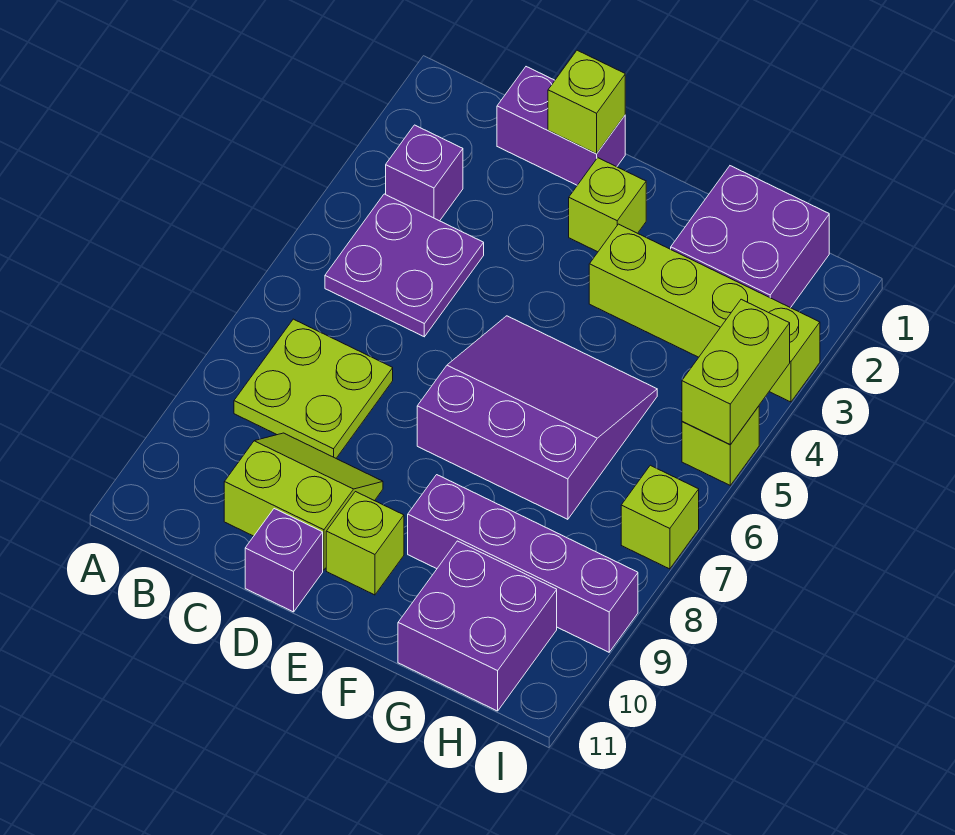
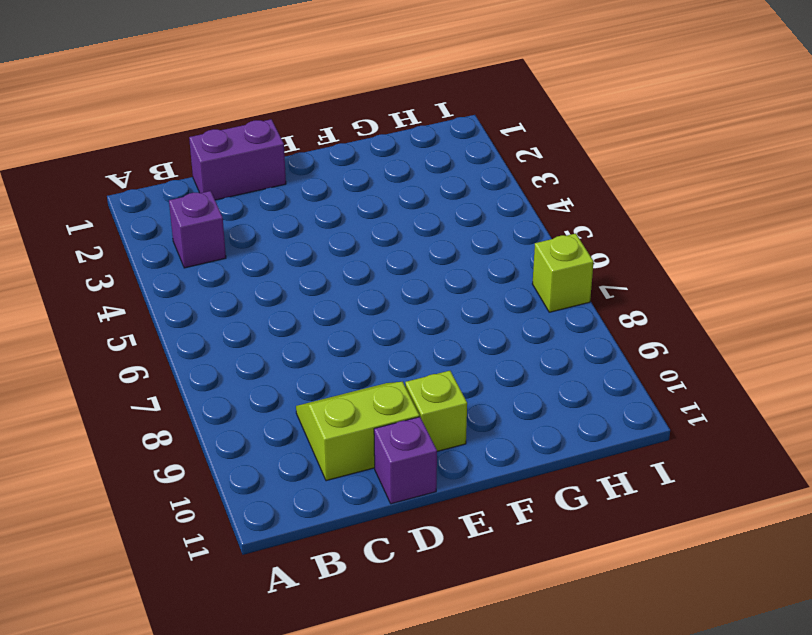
none -> purple 2x2 plate [325,194,484,337]
none -> lime 2x2 plate [234,319,393,458]
none -> lime 1x1 brick [569,158,646,252]

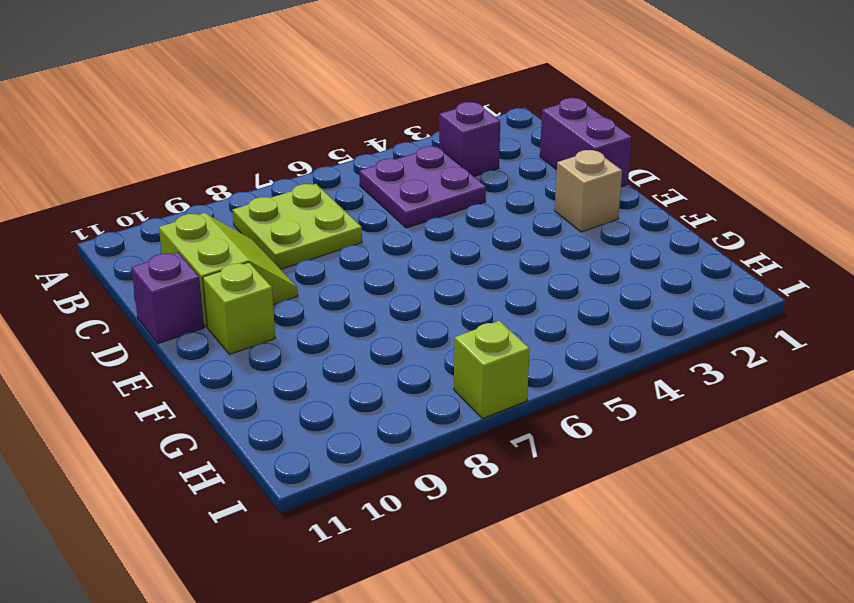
tan 1x1 brick [555,150,622,232] -> lime 1x1 brick [569,158,646,252]
none -> purple 3x3 slope [417,316,657,519]
none -> lime 1x4 brick [589,224,820,402]
none -> purple 1x4 brick [408,475,638,652]

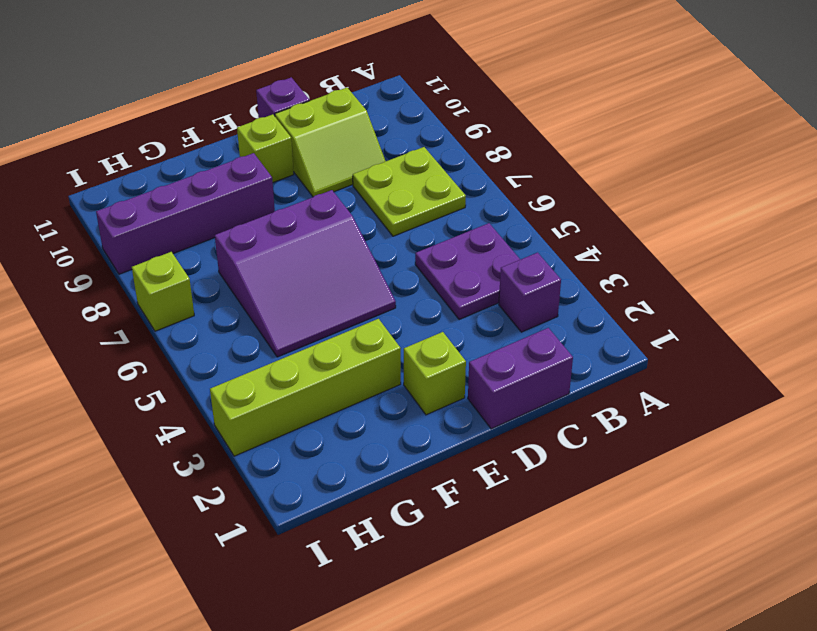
none -> purple 2x2 brick [671,166,829,308]
none -> purple 2x2 brick [398,541,557,711]
none -> lime 1x1 brick [682,406,759,485]

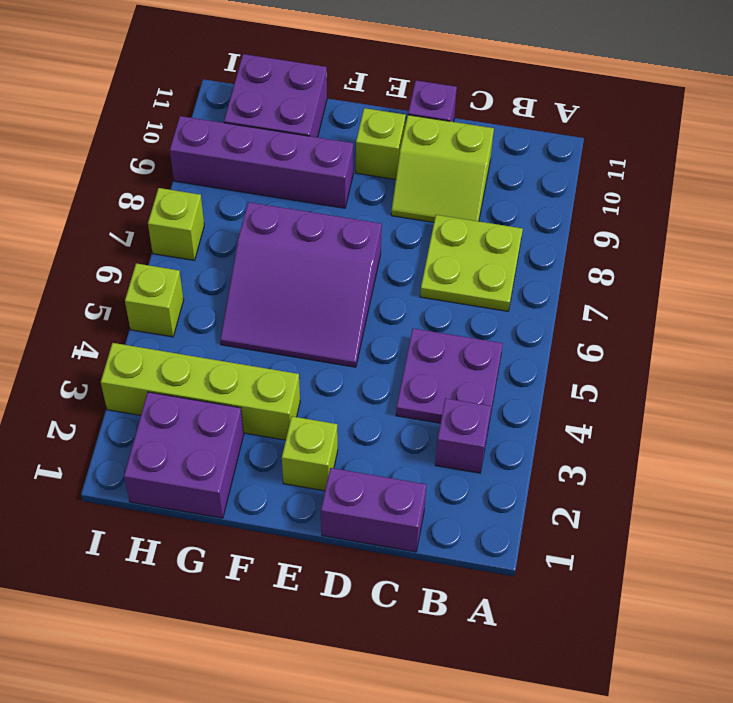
none -> lime 1x1 brick [548,50,625,154]
none -> lime 1x2 brick [682,299,790,445]

